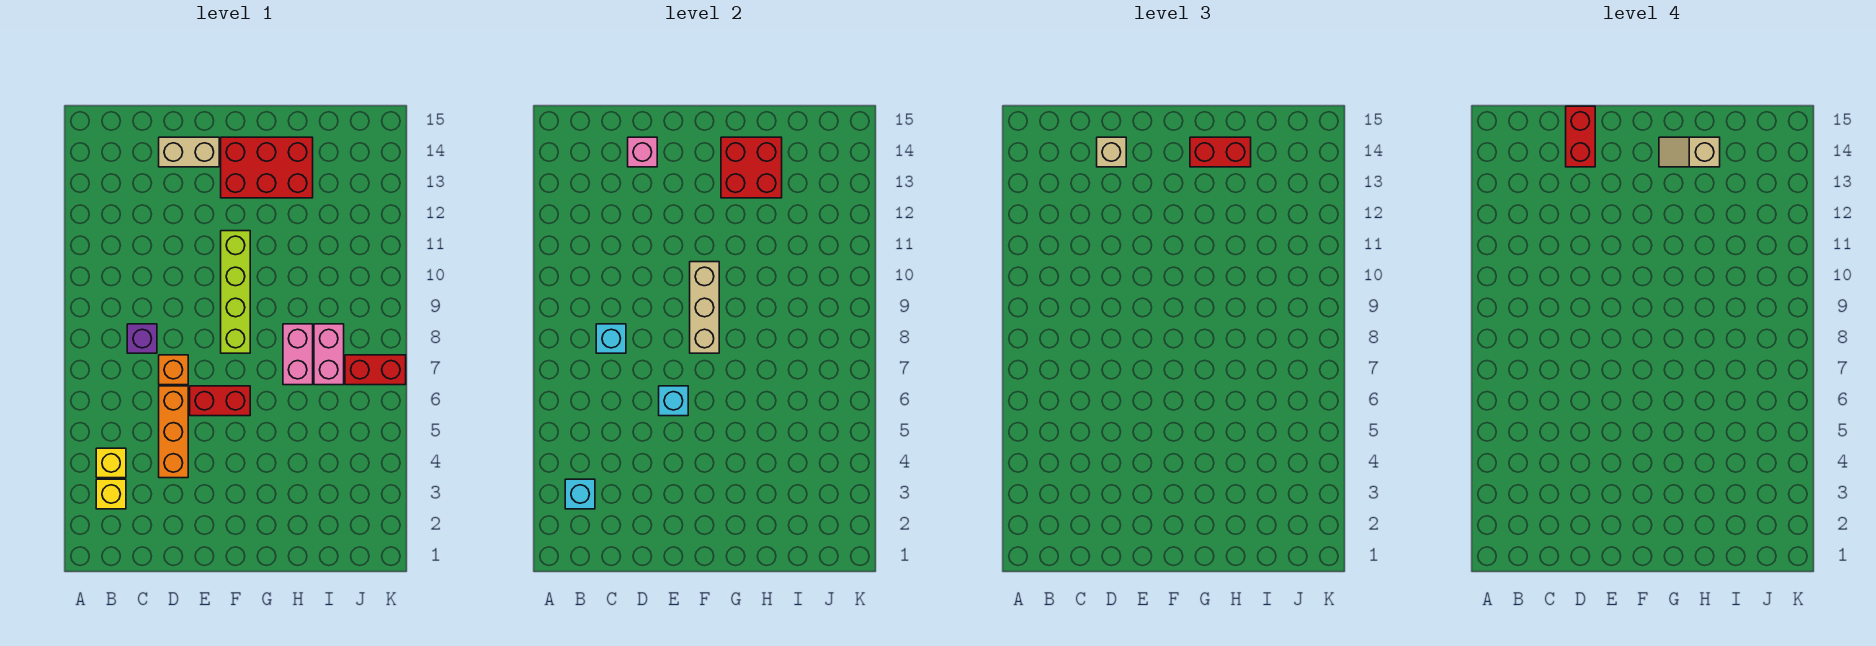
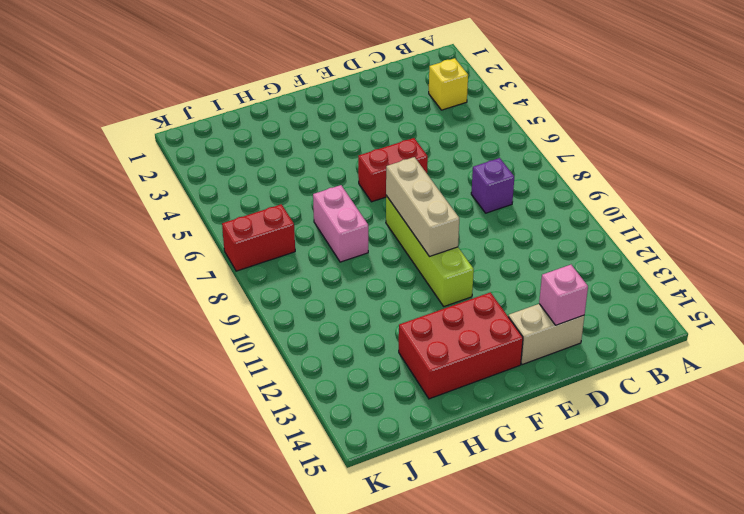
none -> yellow 1x1 brick [96,448,126,478]
none -> orange 1x3 brick [159,386,188,478]
none -> orange 1x1 brick [159,355,188,385]

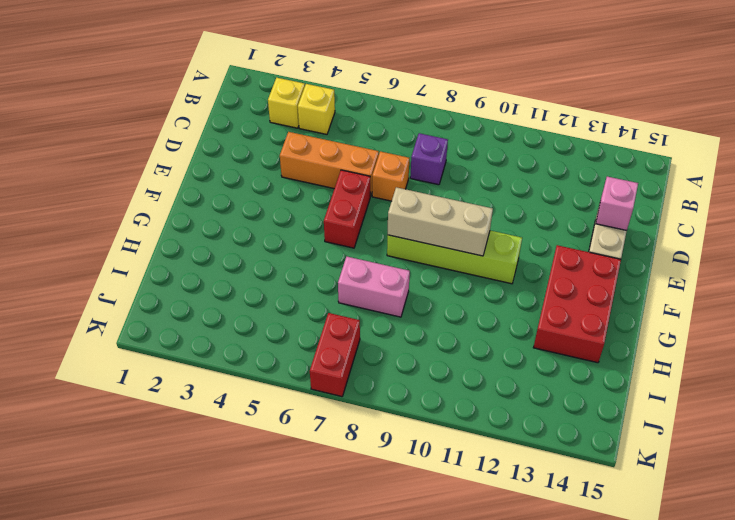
none -> pink 1x2 brick [314,324,344,385]
none -> cyan 1x1 brick [565,479,595,509]
none -> cyan 1x1 brick [596,324,626,353]

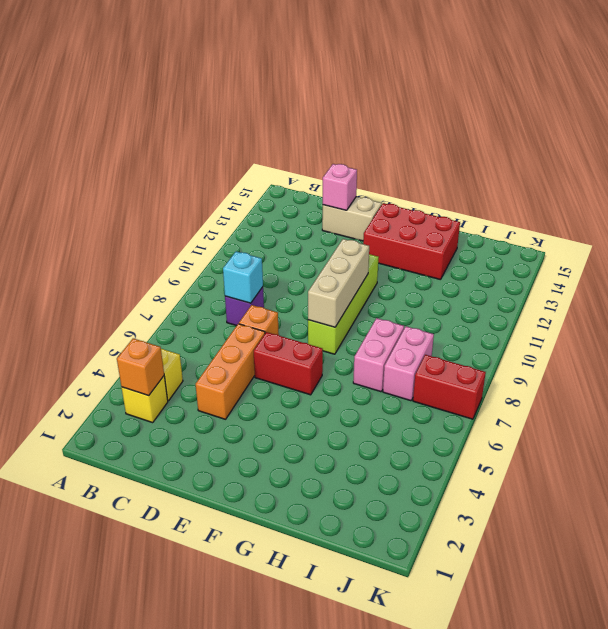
orange 1x1 brick [117,338,164,396] -> cyan 1x1 brick [565,479,595,509]
none -> cyan 1x1 brick [659,386,688,416]
none -> red 2x2 brick [721,137,782,198]
none -> tan 1x1 brick [1097,137,1126,167]

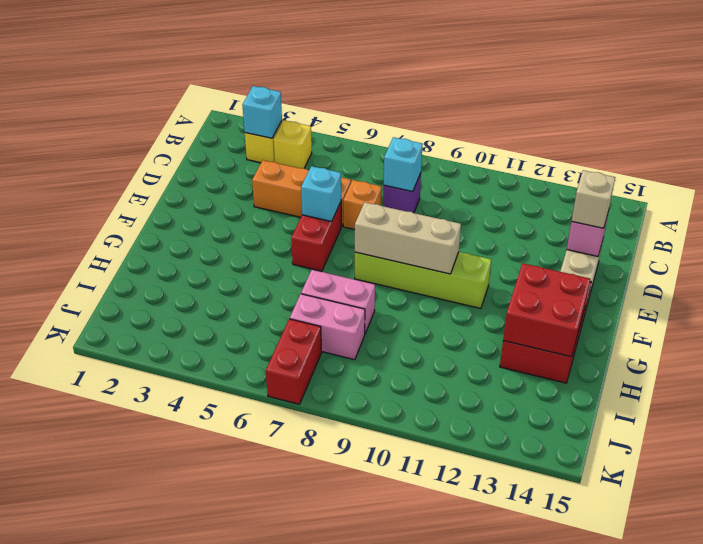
none -> red 1x2 brick [1190,137,1251,167]
none -> red 1x2 brick [1566,106,1595,167]
none -> tan 1x2 slope [1659,137,1720,167]

